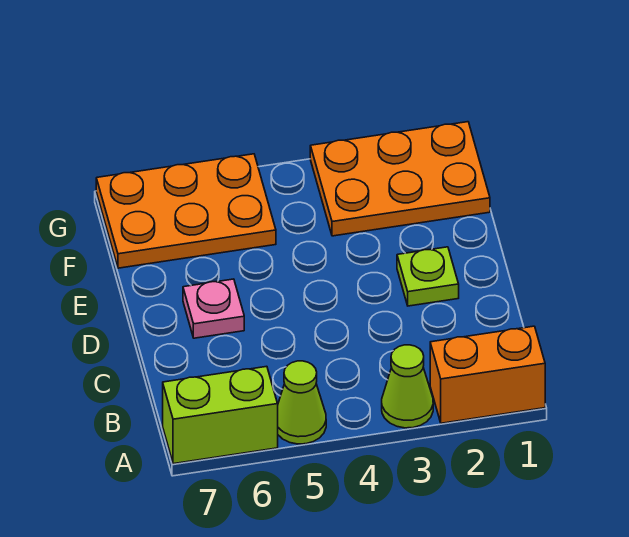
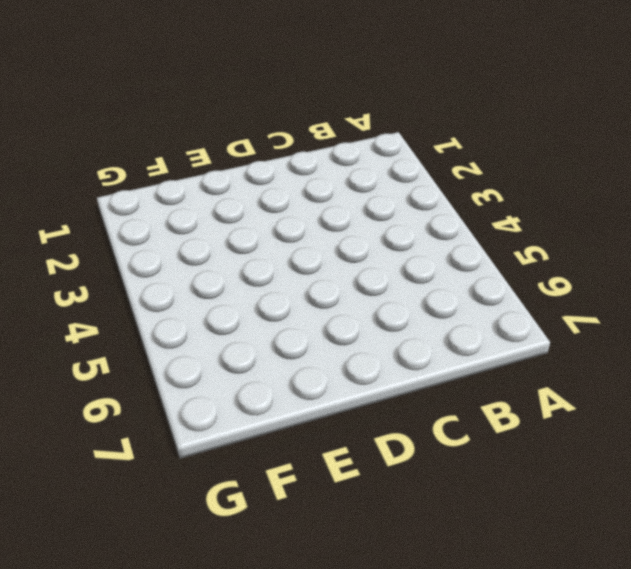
none -> orange 1x2 brick [430,326,545,423]
none -> lime 1x1 cone [382,345,433,428]

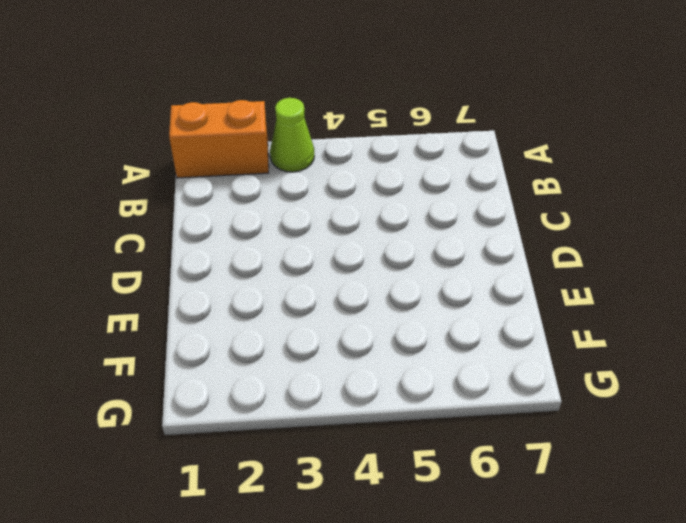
none -> lime 1x1 cone [278,361,326,444]
none -> lime 1x2 brick [163,366,278,464]

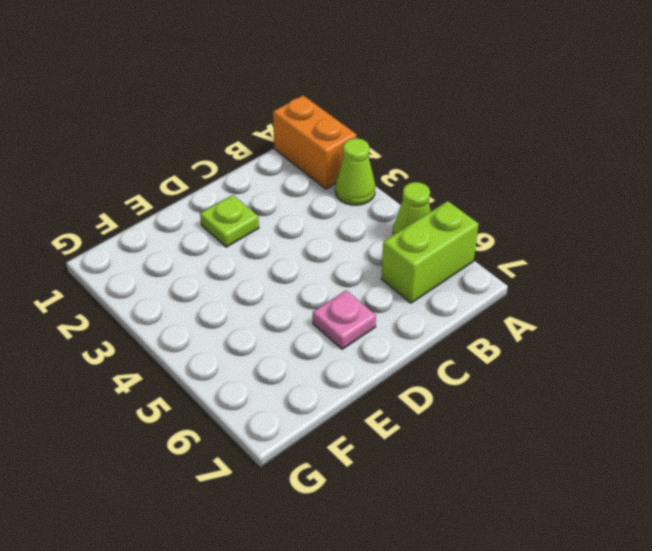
lime 1x2 brick [381,201,479,303] -> lime 1x2 brick turned to [163,366,278,464]
none -> orange 2x3 plate [310,122,490,236]
none -> orange 2x3 plate [96,154,276,268]

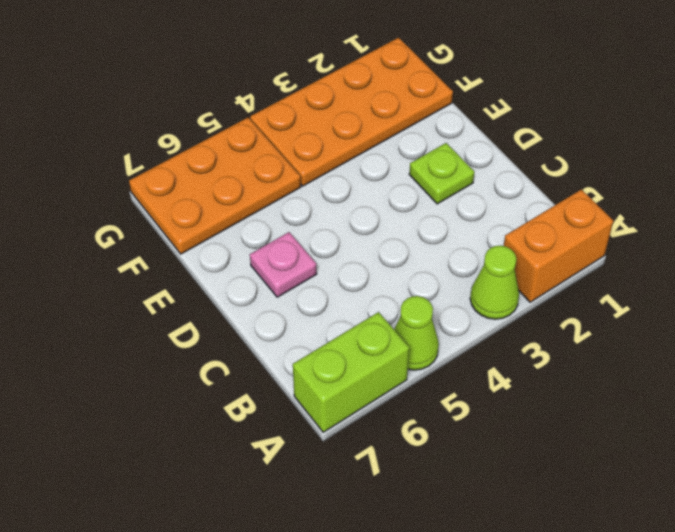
orange 2x4 plate [250,38,453,186] -> orange 2x3 plate [310,122,490,236]

